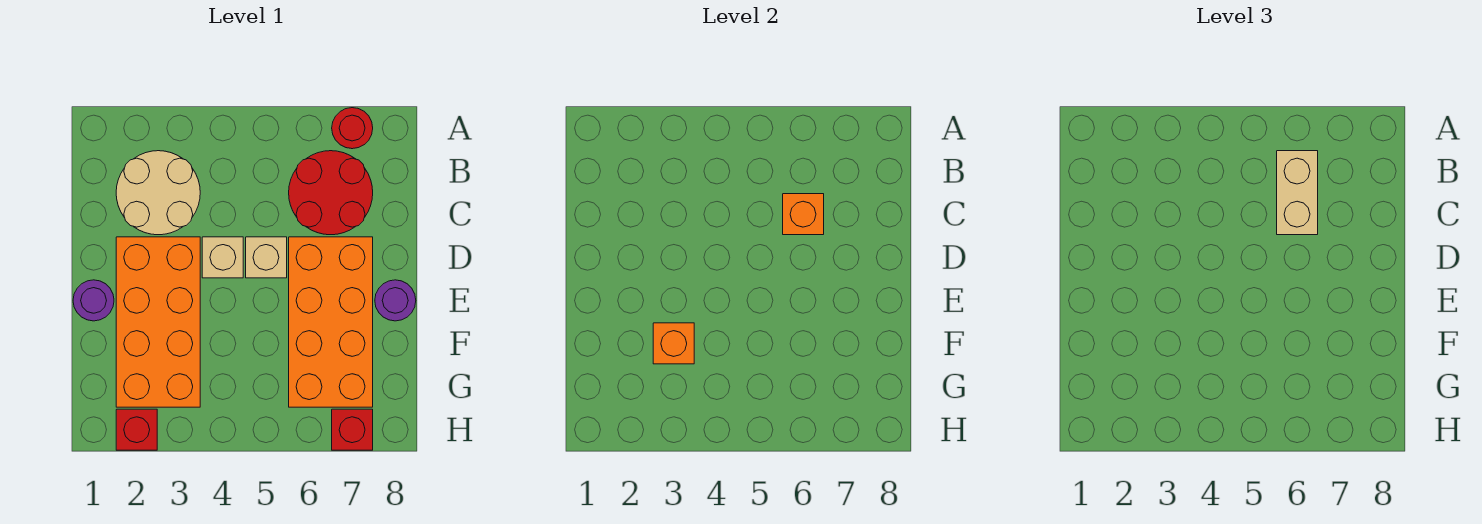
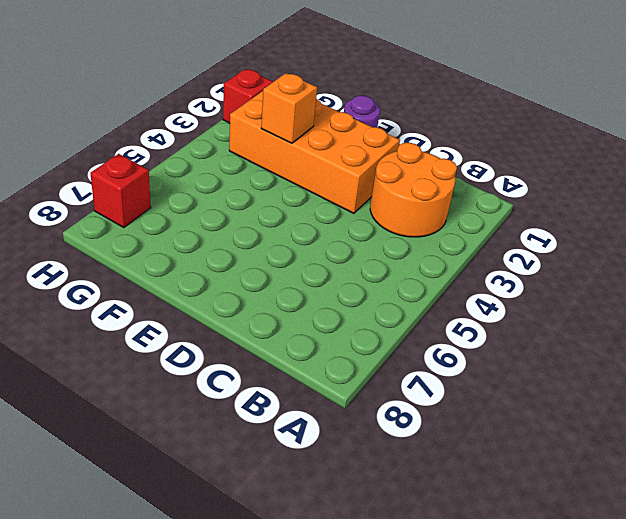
orange 2x2 round brick [370,143,457,237] -> tan 2x2 round brick [116,151,200,235]
none -> red 1x1 round brick [332,108,373,149]
none -> red 2x2 round brick [289,151,373,235]
none -> tan 1x1 brick [202,237,243,278]

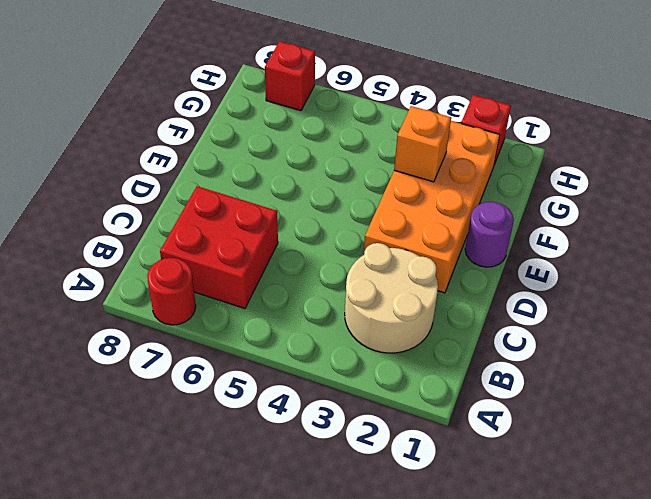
red 2x2 brick [160,186,278,308] -> red 2x2 round brick [289,151,373,235]
none -> tan 1x1 brick [202,237,243,278]
none -> tan 1x1 brick [246,237,287,278]
none -> orange 2x4 brick [289,237,373,407]

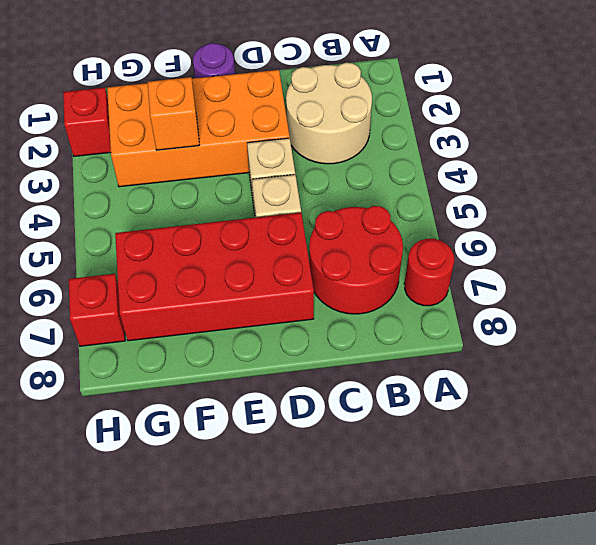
red 2x4 brick [115,213,314,341] -> orange 2x4 brick [289,237,373,407]
none -> purple 1x1 round brick [375,280,416,321]
none -> orange 1x1 brick [783,194,824,235]
none -> tan 1x2 brick [1277,151,1318,235]

